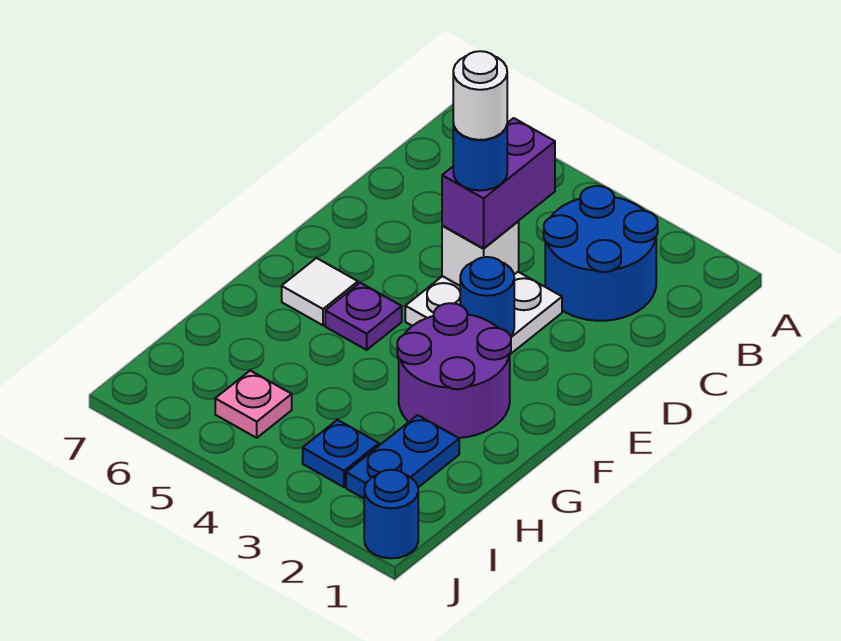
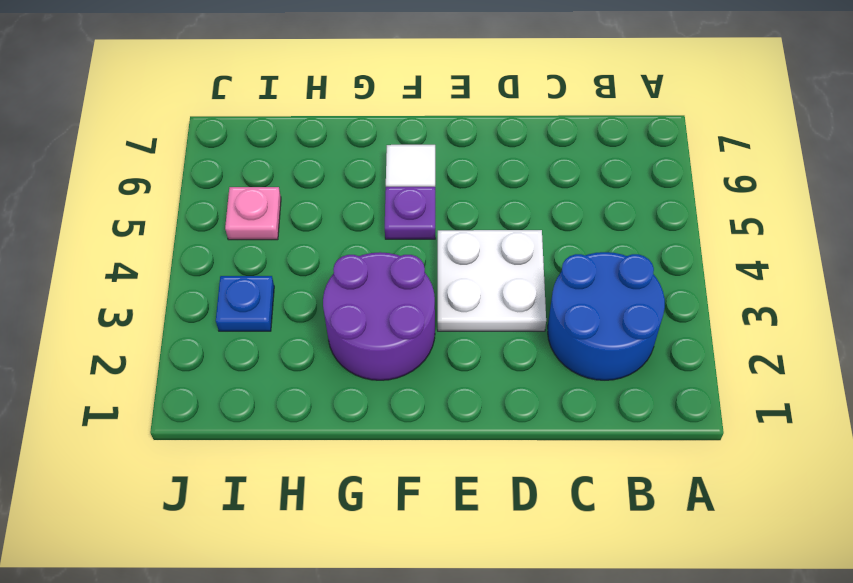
none -> blue 1x2 plate [346,415,459,498]
none -> blue 1x1 round brick [364,470,418,558]
none -> white 1x1 brick [442,222,519,286]

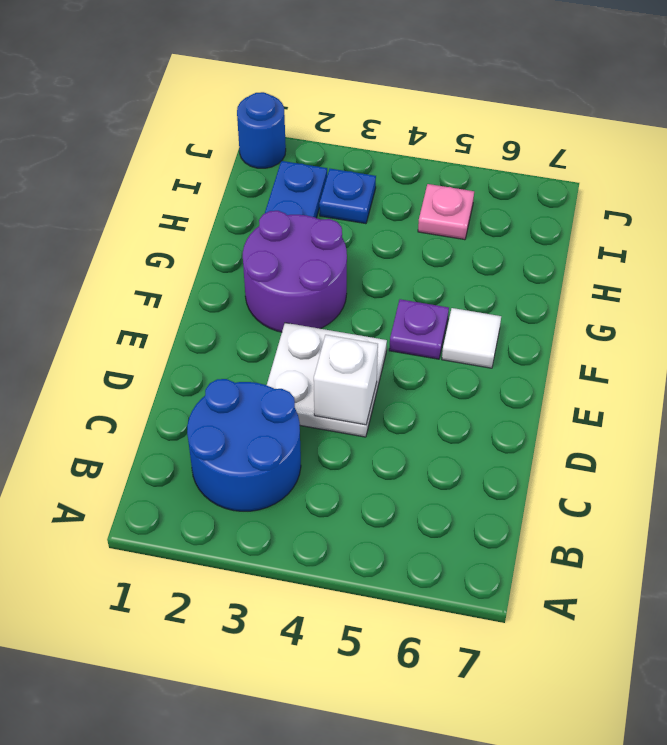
none -> blue 1x1 round brick [460,257,514,336]
none -> purple 1x2 brick [442,118,555,248]
none -> blue 1x1 round brick [453,123,507,191]

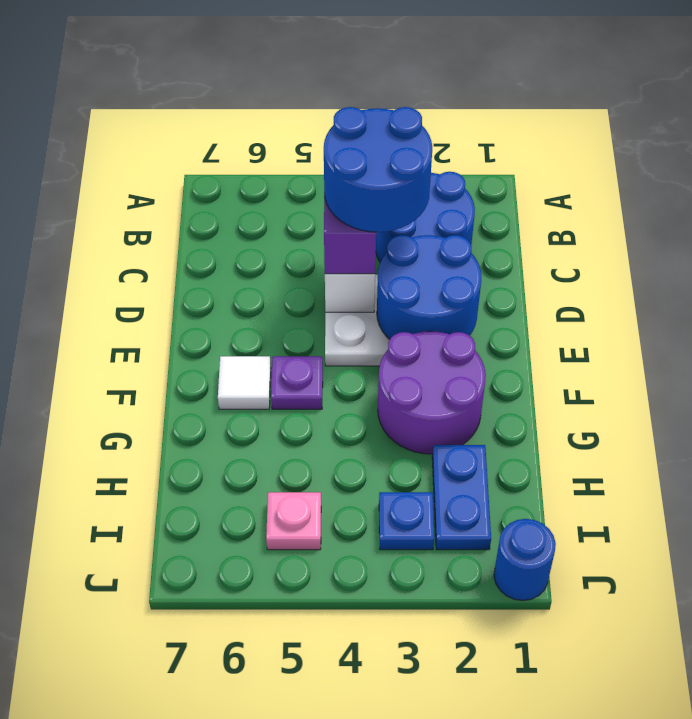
blue 2x2 round brick [324,107,432,232] -> blue 1x1 round brick [453,123,507,191]
blue 2x2 round brick [377,235,481,339] -> blue 1x1 round brick [460,257,514,336]
none -> white 1x1 round brick [453,51,507,140]

